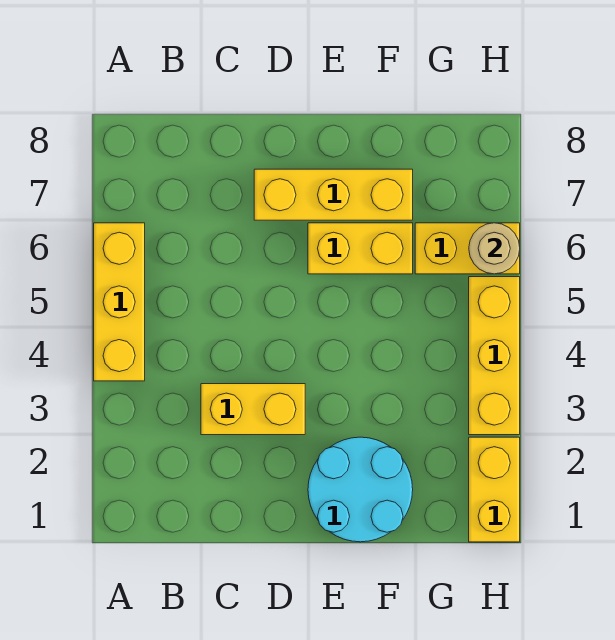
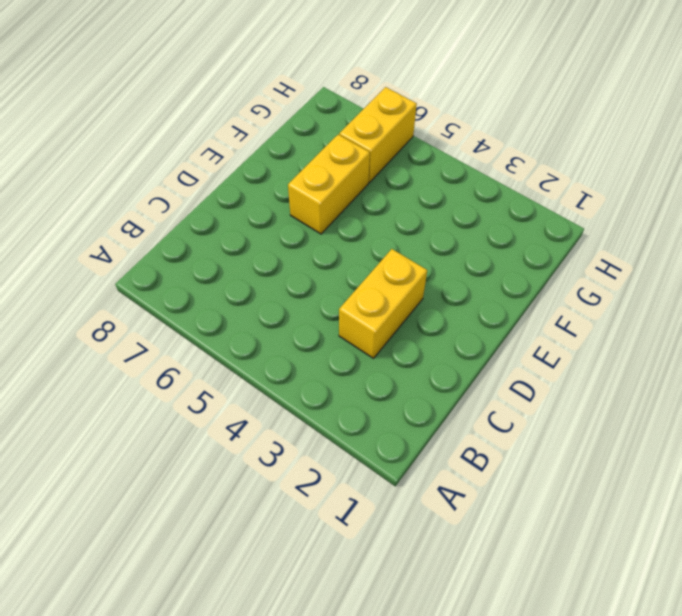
none -> yellow 1x3 brick [94,223,145,381]
none -> yellow 1x3 brick [254,169,413,220]

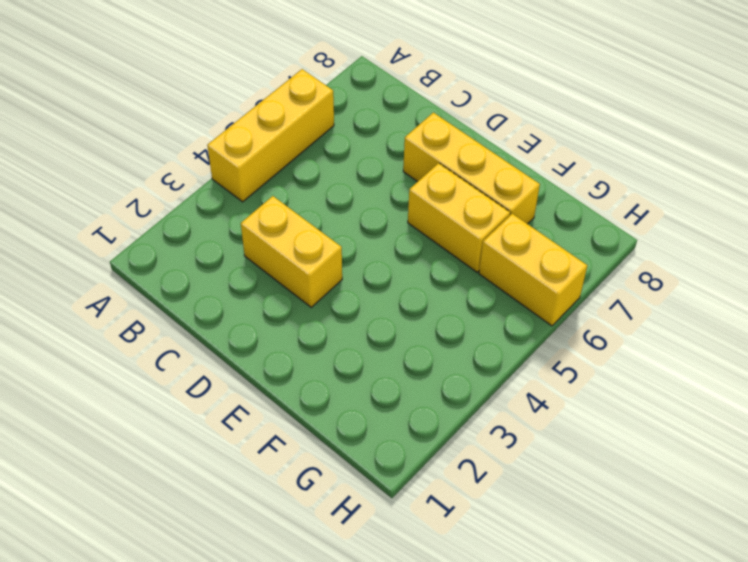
none -> cyan 2x2 round brick [308,437,413,542]
none -> yellow 1x2 brick [469,437,520,542]

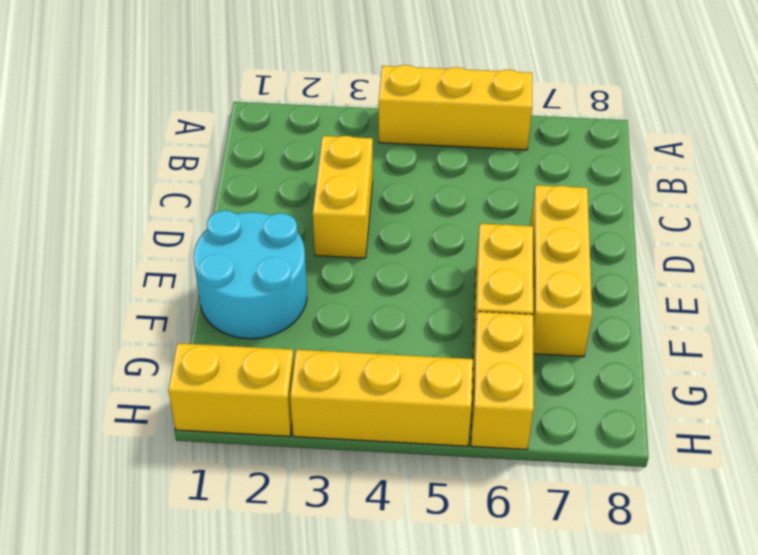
none -> tan 1x1 round brick [469,223,520,274]

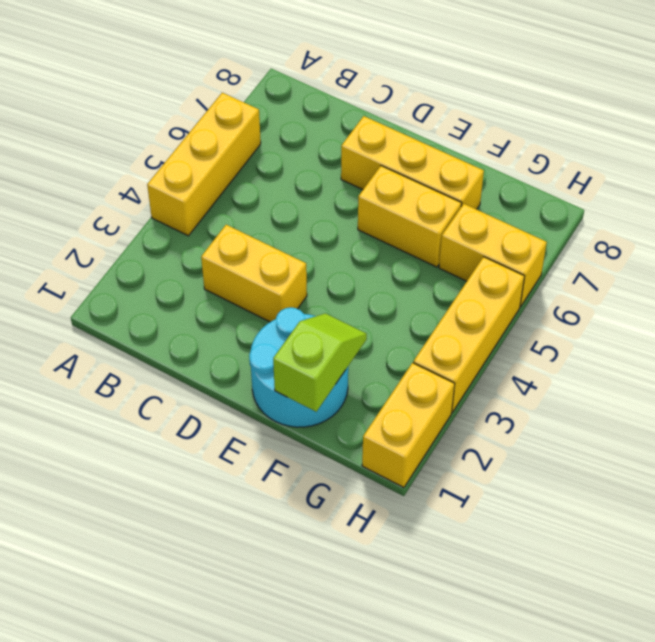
lime 1x2 slope [273,313,367,412] -> none
none -> tan 1x1 round brick [469,223,520,274]

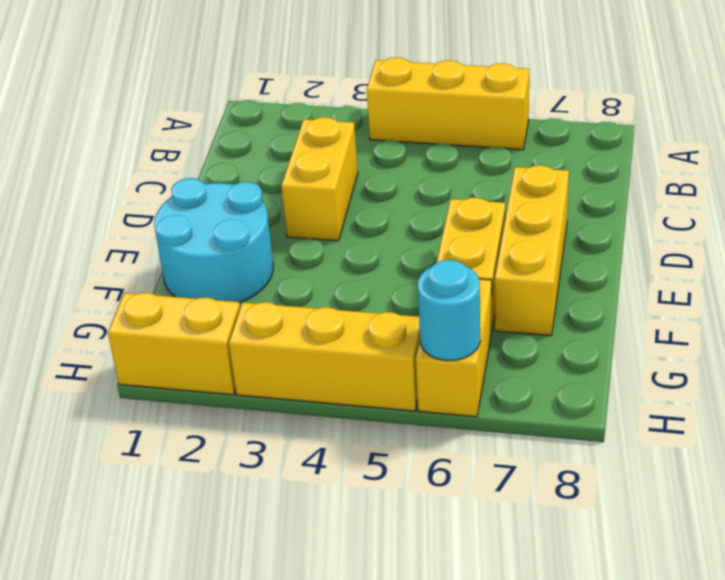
cyan 1x1 round brick [418,260,480,361] -> tan 1x1 round brick [469,223,520,274]

